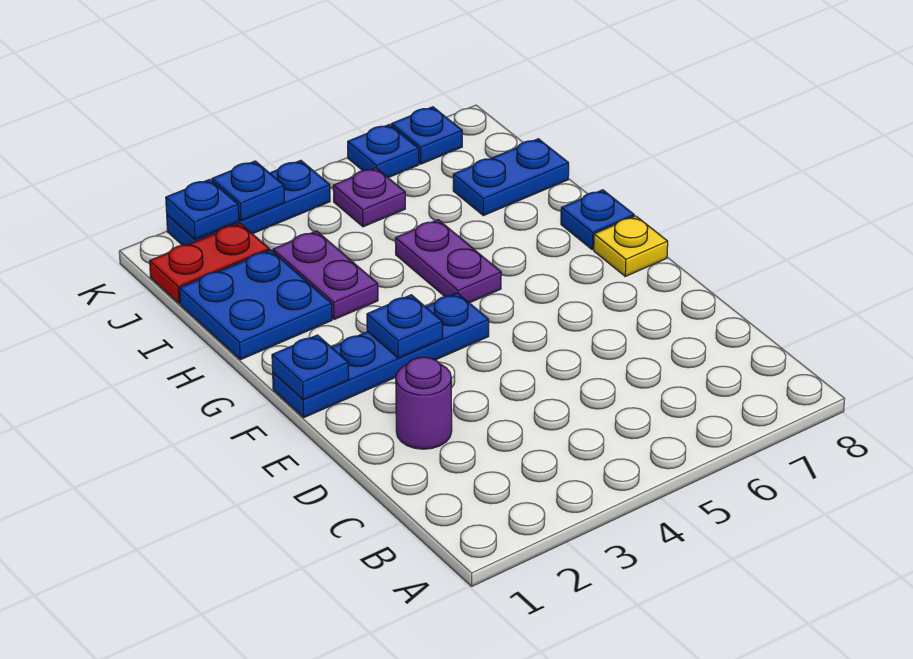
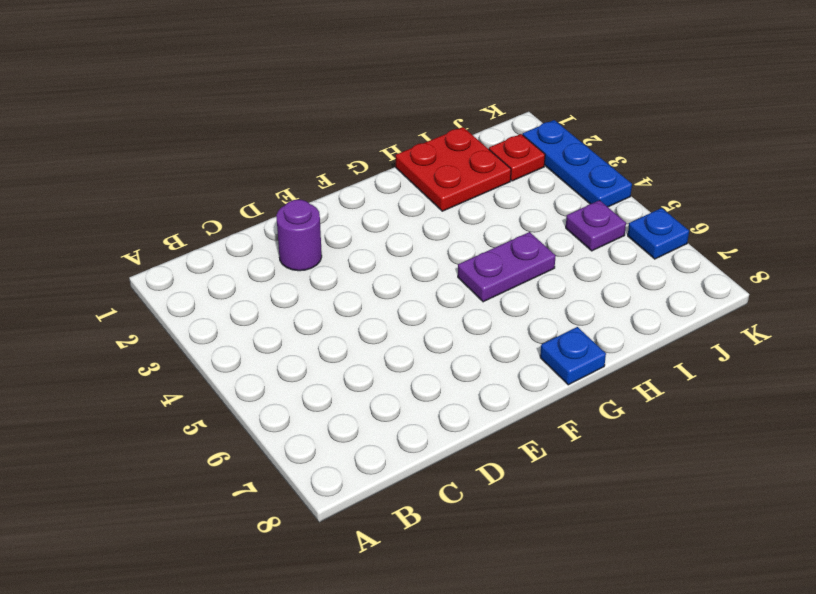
red 2x2 plate [396,127,511,211] -> blue 2x2 plate [180,250,332,360]
red 1x1 plate [489,134,545,181] -> red 1x2 plate [150,223,269,304]
none -> blue 1x4 plate [273,293,489,417]
none -> yellow 1x1 plate [594,216,668,276]
none -> purple 1x2 plate [273,231,378,320]

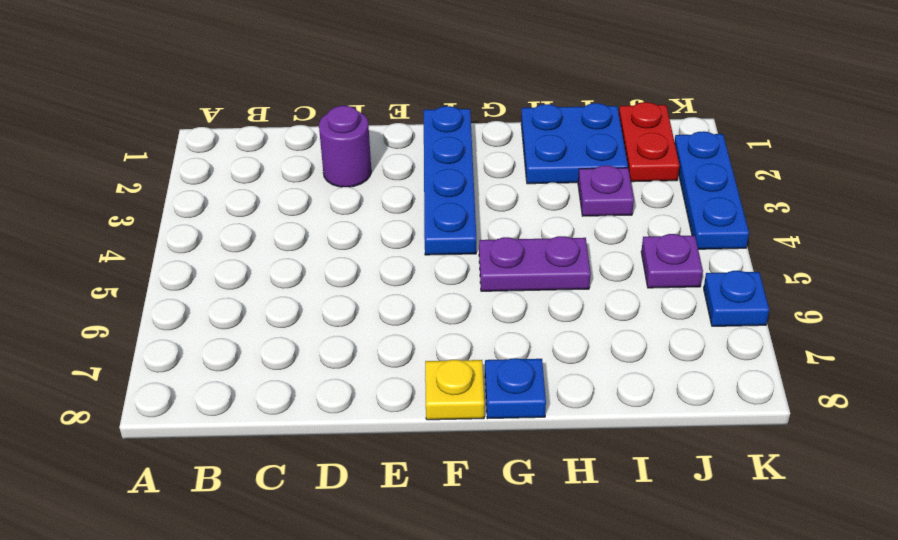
purple 1x1 plate [578,166,634,216] -> purple 1x2 plate [273,231,378,320]
none -> blue 1x2 plate [453,139,569,216]
none -> blue 1x1 plate [391,107,462,164]
none -> blue 1x1 plate [272,335,349,400]

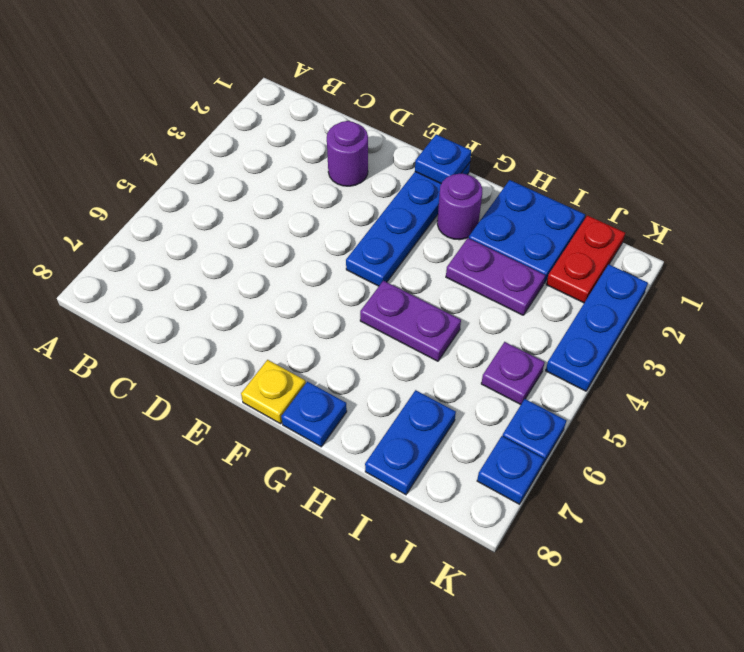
purple 1x1 round brick [437,173,482,240] -> none
none -> blue 1x1 plate [367,295,443,358]
none -> blue 1x1 plate [166,179,239,239]
none -> blue 1x1 plate [212,161,285,220]

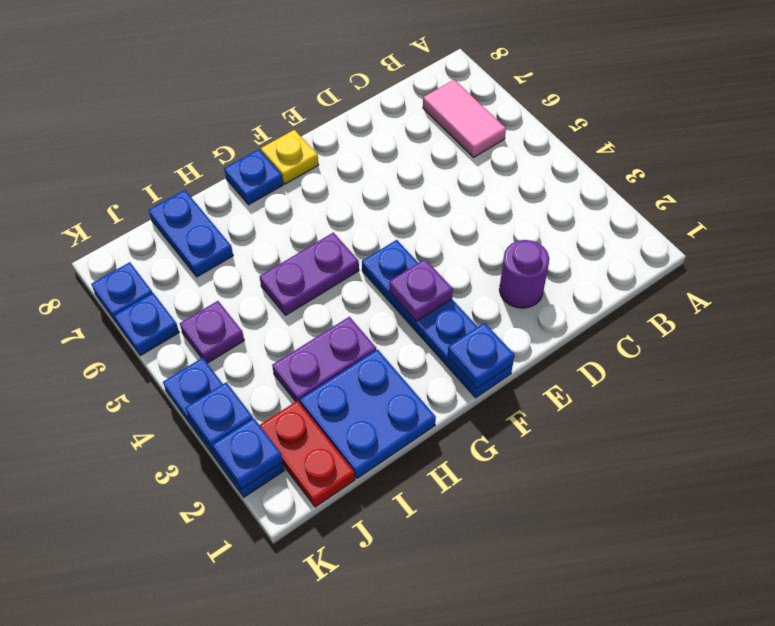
pink 1x2 tile [423,80,506,157] -> none
purple 1x1 plate [389,259,453,321] -> blue 1x1 plate [367,295,443,358]

